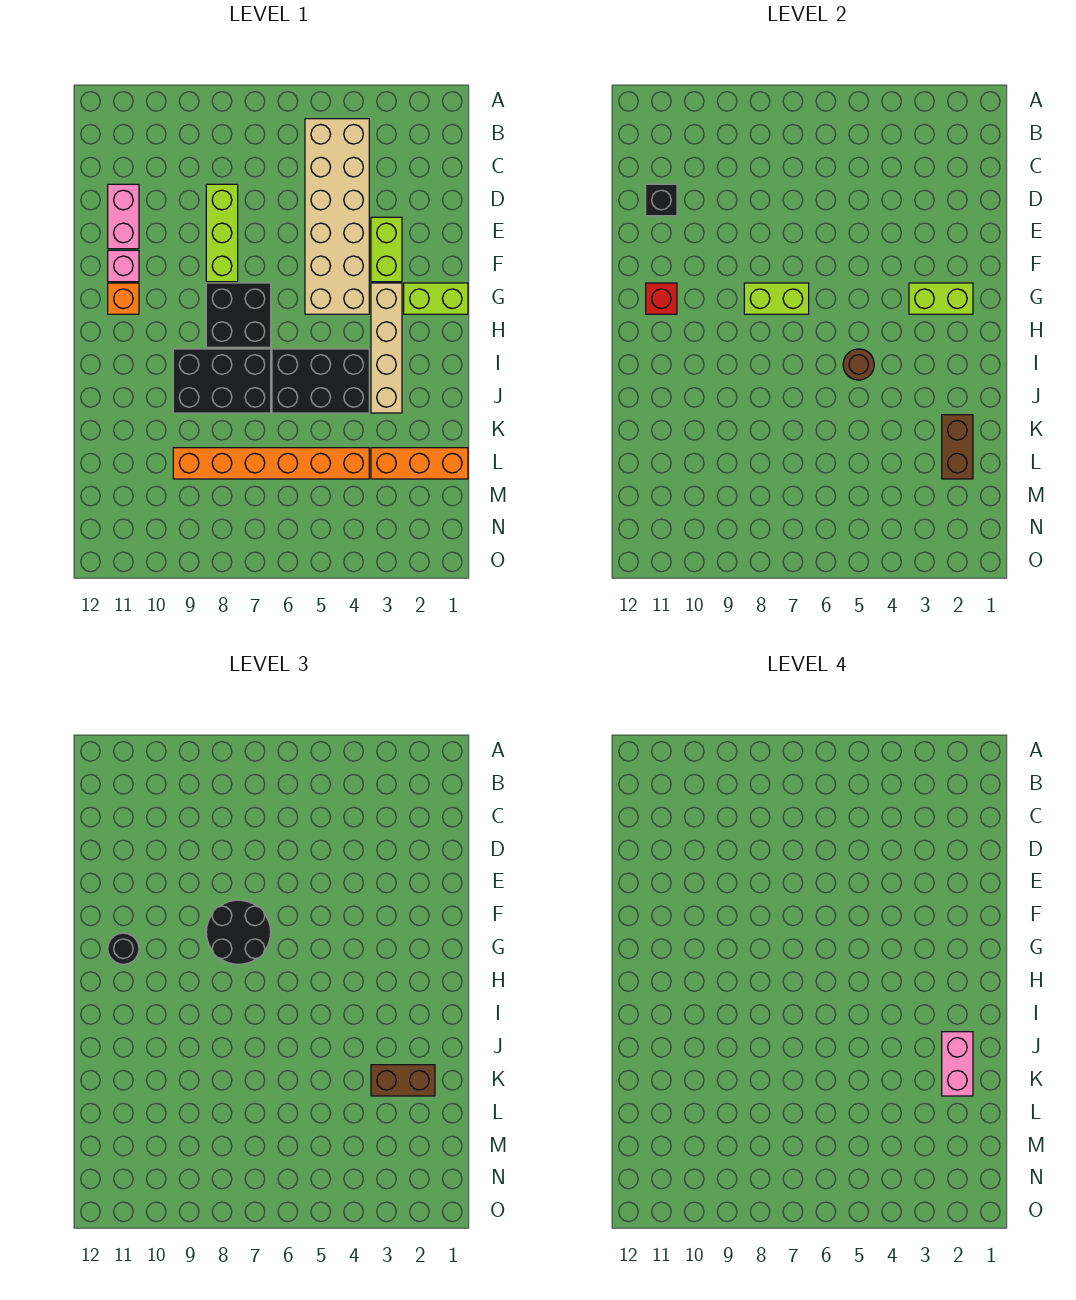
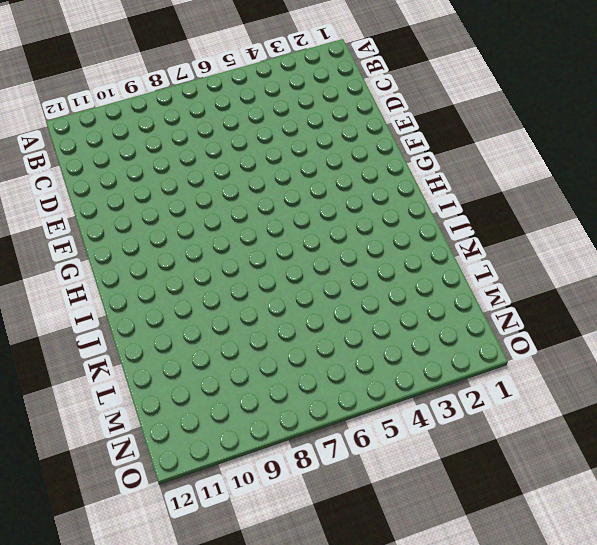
none -> tan 2x6 brick [305,119,369,314]
none -> lime 1x3 brick [206,184,238,282]
none -> pink 1x2 brick [108,184,139,249]

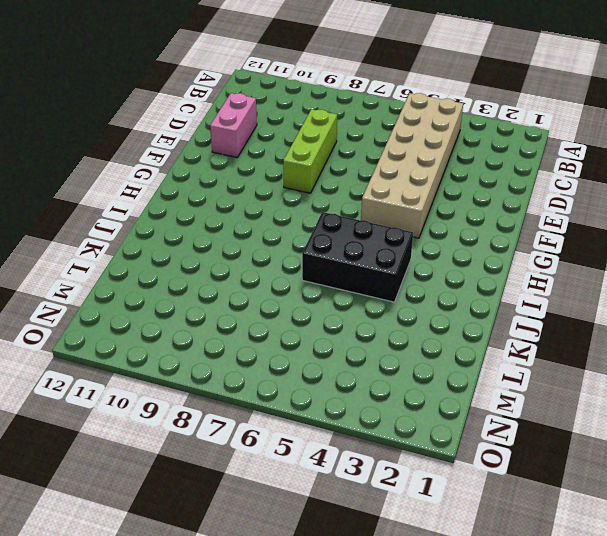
none -> lime 1x2 brick [371,217,402,282]
none -> pink 1x1 brick [108,250,139,282]
none -> lime 1x2 brick [404,283,468,314]

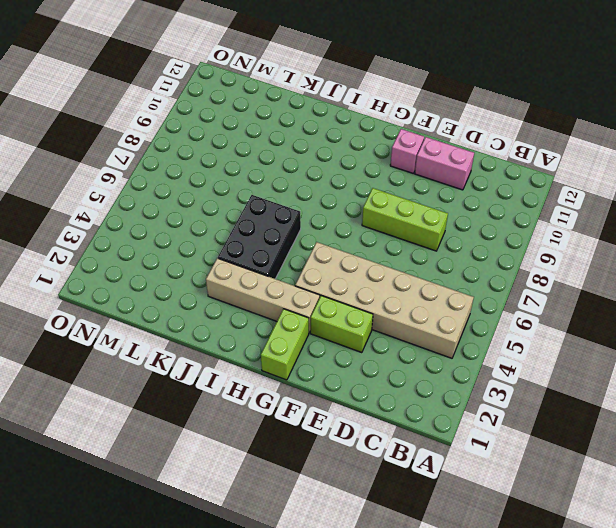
none -> black 2x2 brick [206,283,271,347]
none -> orange 1x1 brick [108,283,139,314]
none -> black 2x3 brick [173,349,271,413]

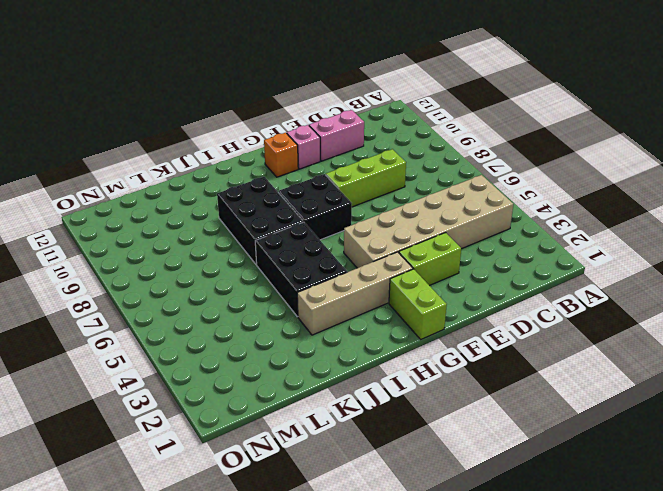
none -> orange 1x3 brick [371,448,468,479]
none -> orange 1x6 brick [173,448,369,479]
none -> black 1x1 brick [646,184,677,216]

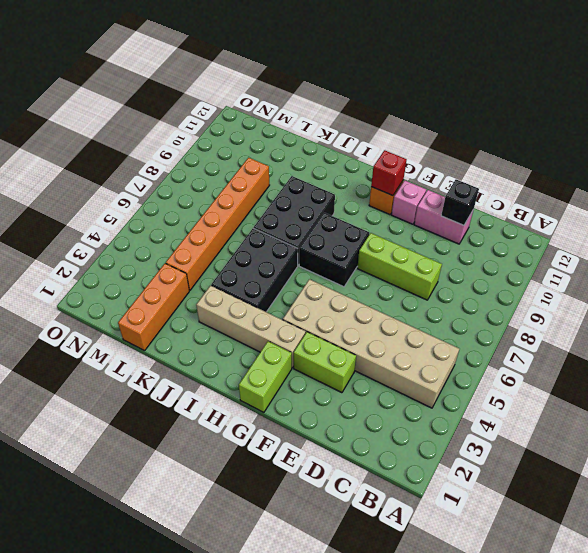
none -> lime 1x2 brick [909,283,973,314]
none -> lime 1x2 brick [744,283,809,314]
none -> brown 1x1 round brick [843,349,874,380]

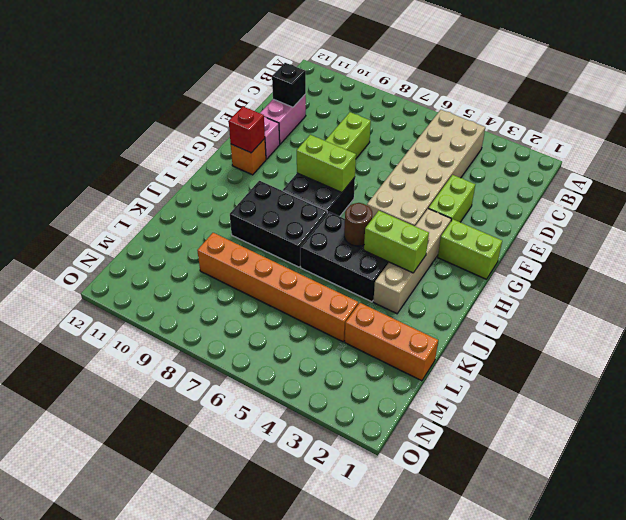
lime 1x2 brick [364,211,429,273] -> lime 1x2 brick moved to [909,283,973,314]
none -> brown 1x2 brick [942,415,973,479]
none -> black 2x2 round brick [206,900,271,964]
none -> black 1x1 round brick [108,933,139,964]

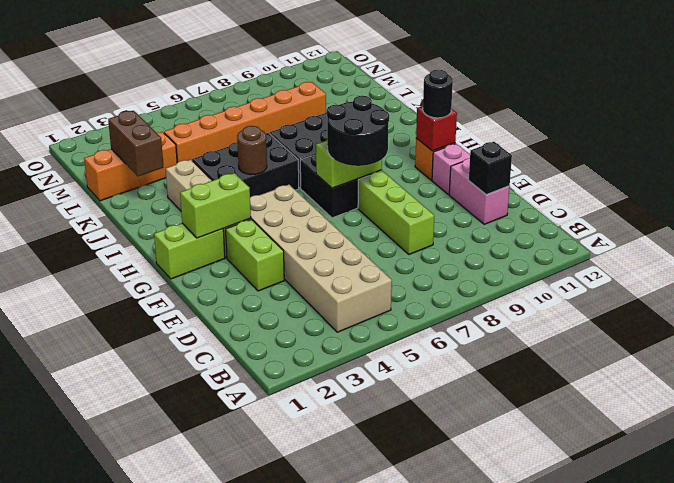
none -> brown 1x2 brick [371,1065,435,1096]
none -> pink 1x2 brick [942,1032,973,1096]

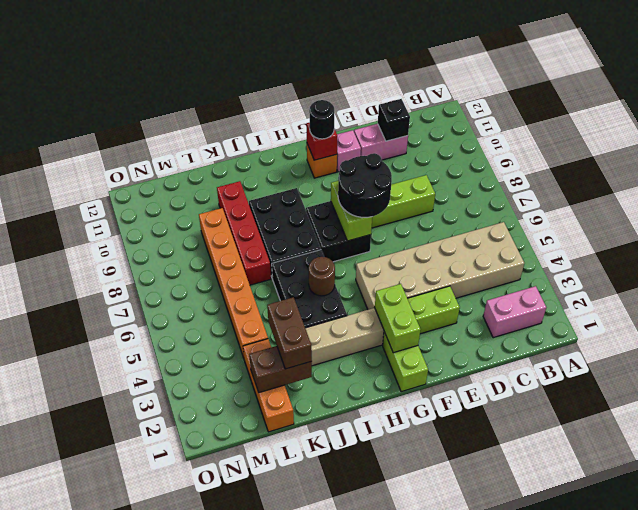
pink 1x2 brick [483,286,546,338] -> pink 1x2 brick moved to [942,1032,973,1096]
red 1x4 brick [217,181,271,285] -> none

